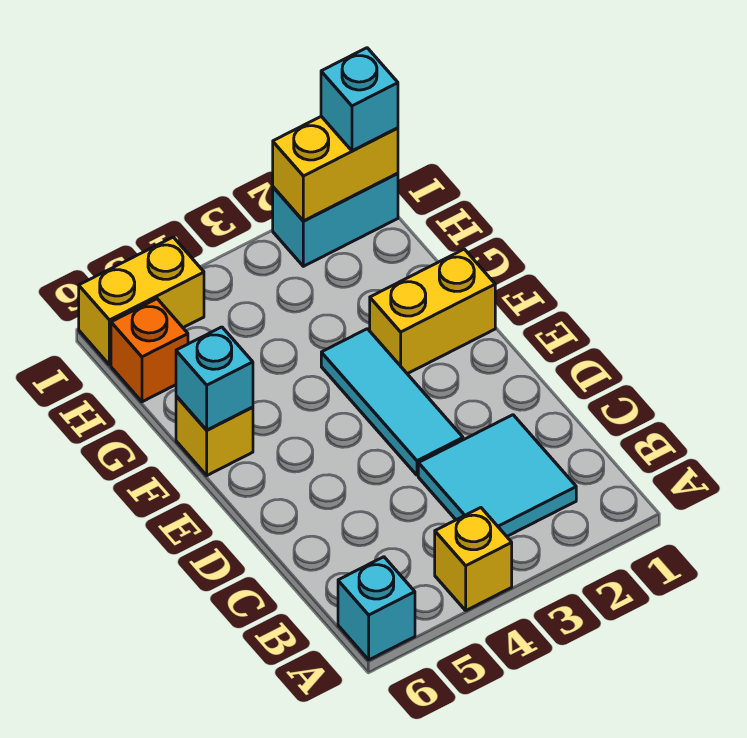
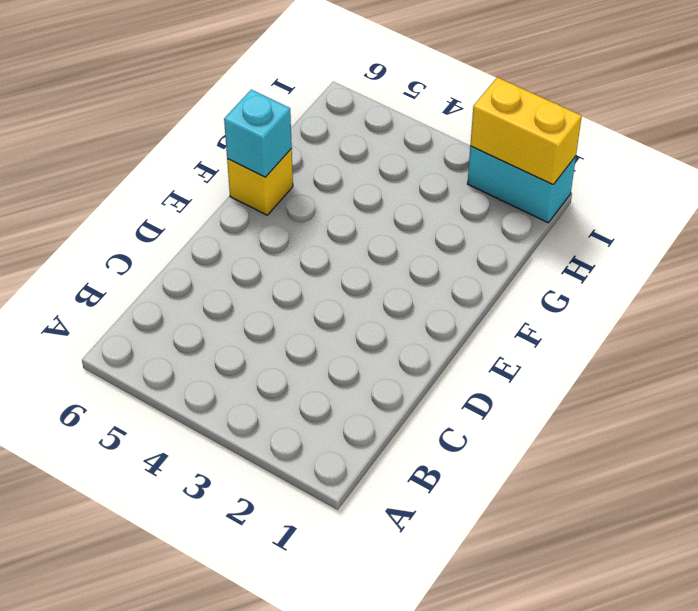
none -> yellow 1x1 brick [435,508,512,610]
none -> cyan 1x1 brick [338,557,415,660]
none -> cyan 2x2 tile [418,415,576,536]

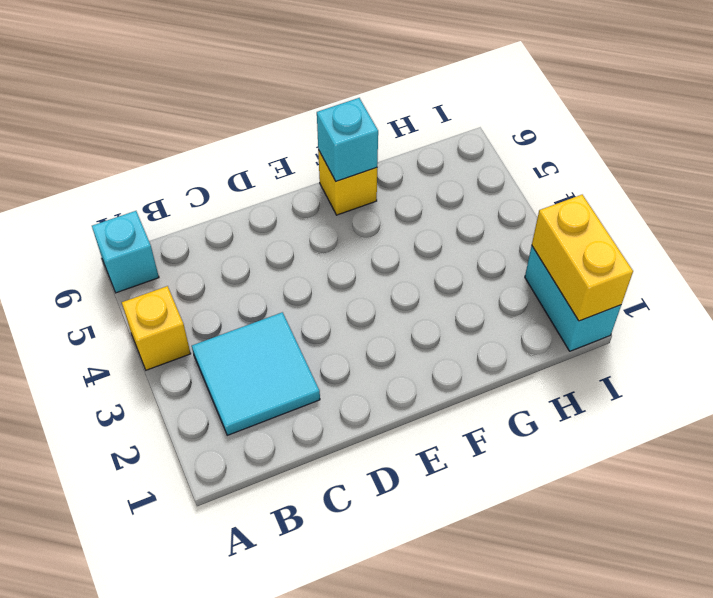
none -> cyan 1x3 tile [321,329,463,475]
none -> yellow 1x2 brick [370,249,495,374]
none -> orange 1x1 brick [111,299,188,402]

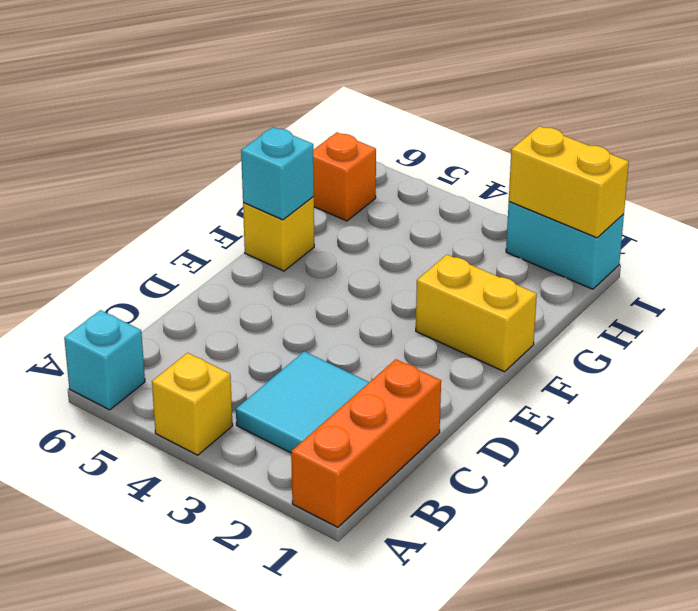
orange 1x3 brick [291,359,441,527] -> none
none -> cyan 1x3 tile [321,329,463,475]
none -> yellow 1x2 brick [79,237,204,365]
none -> cyan 1x1 brick [321,48,398,151]

